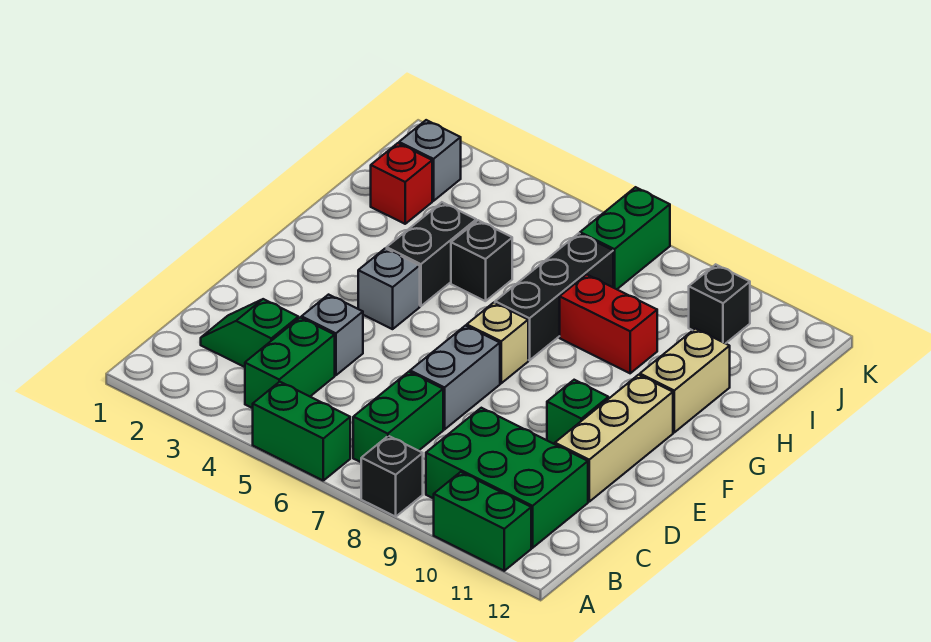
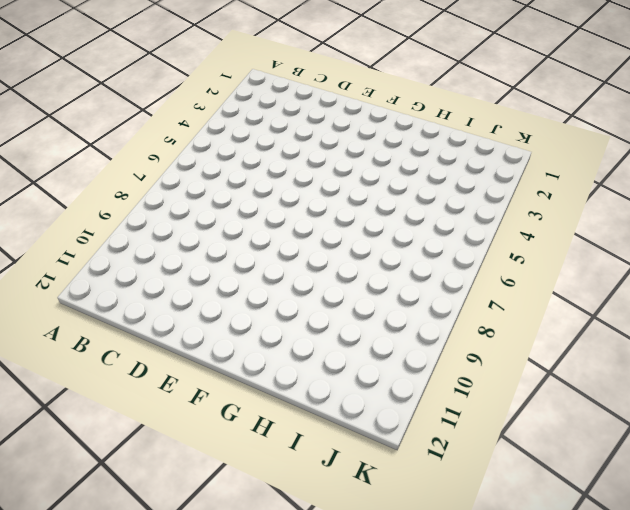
none -> green 1x2 brick [253,382,350,480]
none -> black 1x1 brick [361,436,423,517]
none -> green 1x2 brick [434,472,531,571]

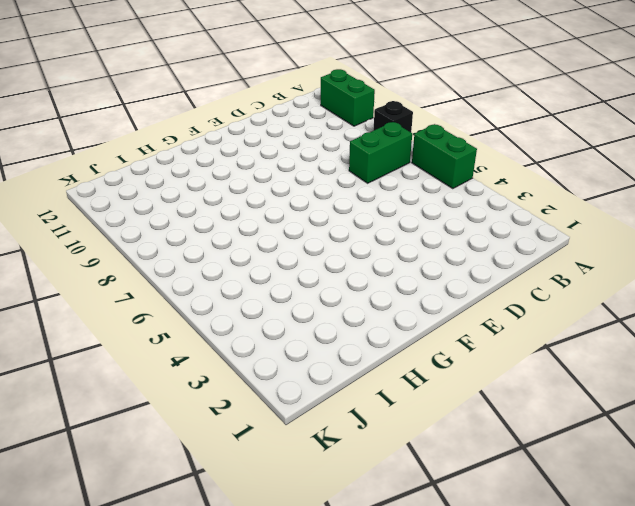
none -> green 1x2 brick [245,318,335,408]
none -> green 2x3 brick [426,408,588,548]
none -> green 1x2 slope [201,299,298,367]

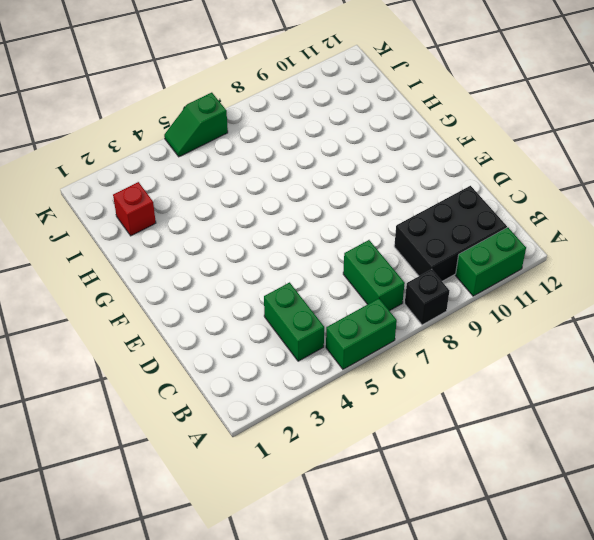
black 2x3 brick [394,186,507,281] -> green 2x3 brick [426,408,588,548]
green 1x2 slope [164,93,228,157] -> green 1x2 slope moved to [201,299,298,367]
none -> grey 1x1 brick [302,295,363,375]
none -> grey 1x2 brick [410,326,500,430]
none -> tan 1x3 brick [555,375,673,502]

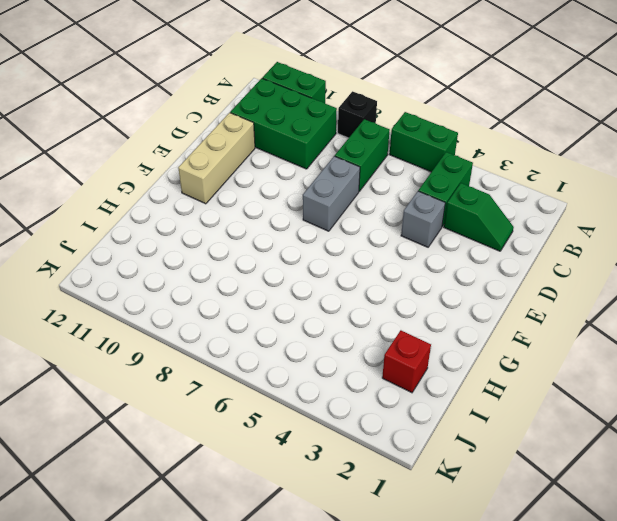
none -> green 1x1 brick [547,380,608,444]
none -> grey 1x1 brick [358,248,420,329]
none -> tan 1x1 brick [467,303,528,383]

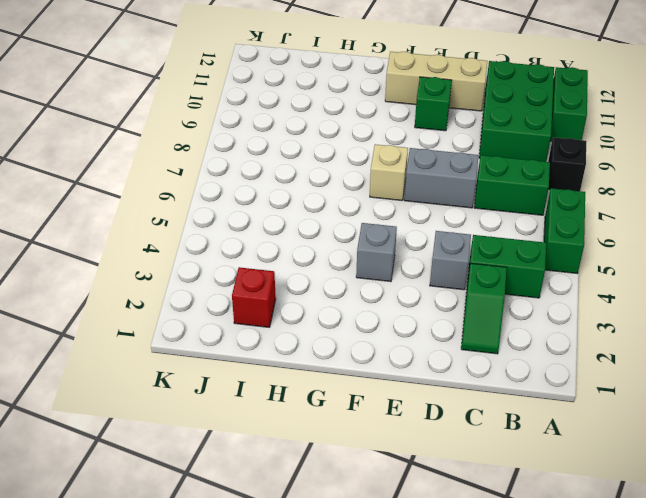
none -> black 1x2 brick [387,202,476,306]
none -> black 1x3 brick [495,233,613,360]
none -> tan 1x2 brick [640,329,730,432]

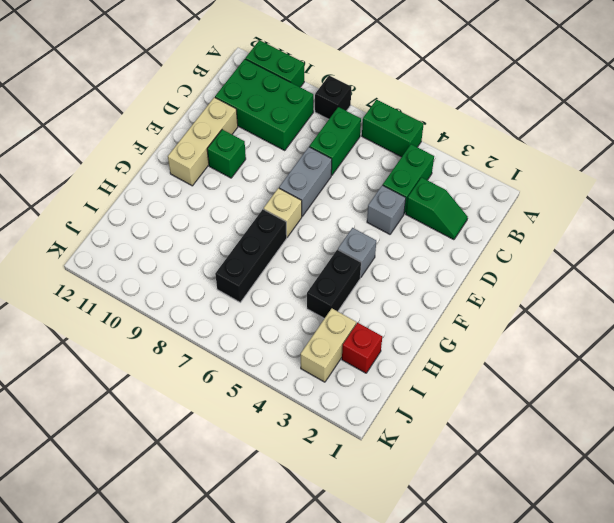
tan 1x2 brick [301,309,356,382] -> tan 1x2 brick moved to [640,329,730,432]
none -> black 1x1 brick [451,220,512,301]
none -> red 1x2 brick [560,274,657,373]
none -> grey 1x1 brick [399,120,461,201]

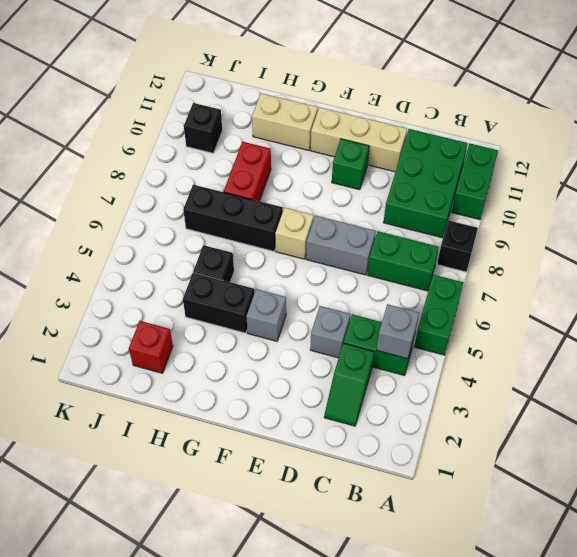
grey 1x1 brick [377,304,419,359] -> grey 1x1 brick moved to [399,120,461,201]
none -> green 1x2 brick [580,187,670,289]

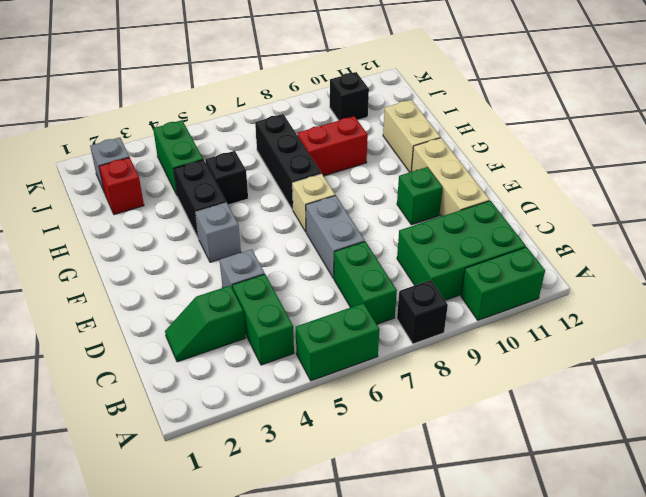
green 1x2 brick [153,120,203,195] -> green 1x2 brick moved to [580,187,670,289]

